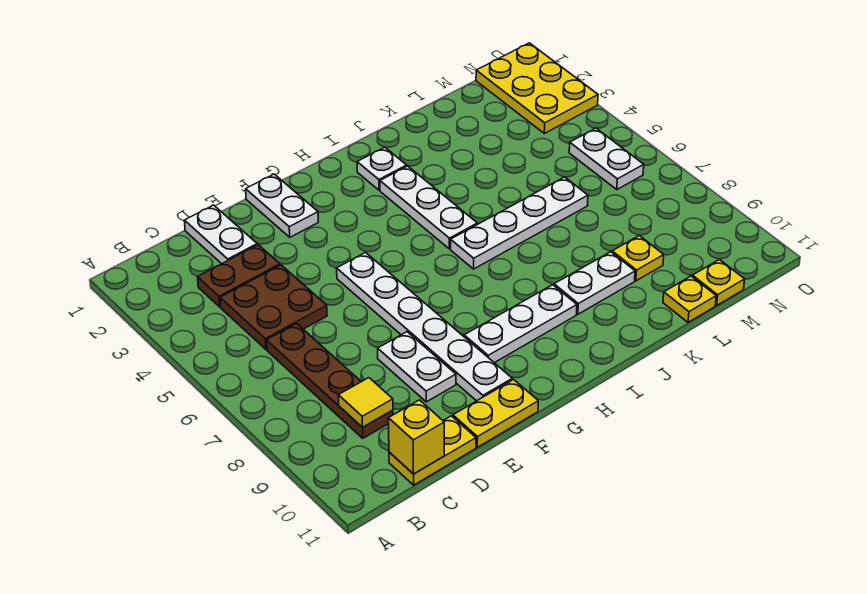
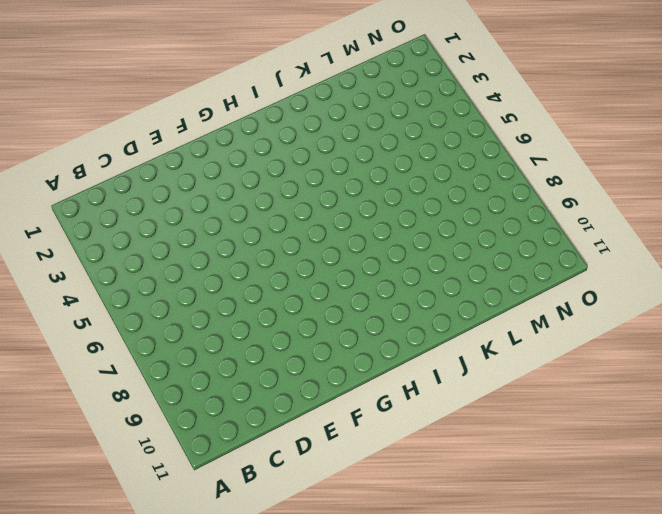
none -> brown 1x2 plate [198,245,280,307]
none -> brown 2x2 plate [220,265,327,349]
none -> brown 1x4 plate [267,324,393,438]

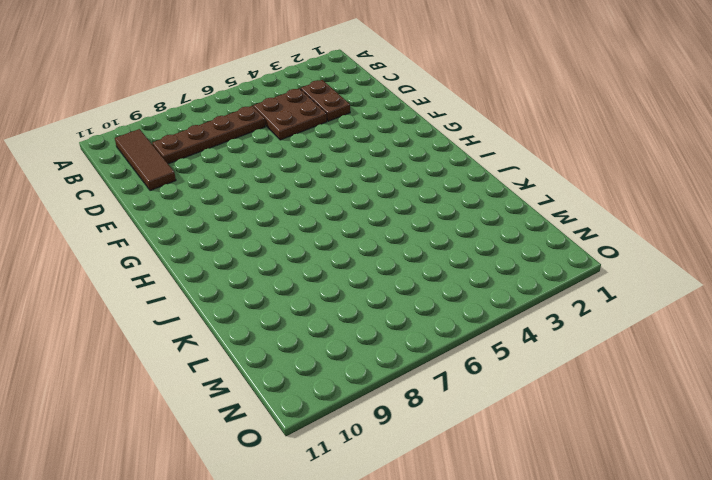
brown 1x3 tile [115,129,176,191] -> none
none -> yellow 1x2 plate [389,416,476,485]
none -> white 1x2 plate [184,205,257,264]
none -> white 1x2 plate [378,332,456,402]

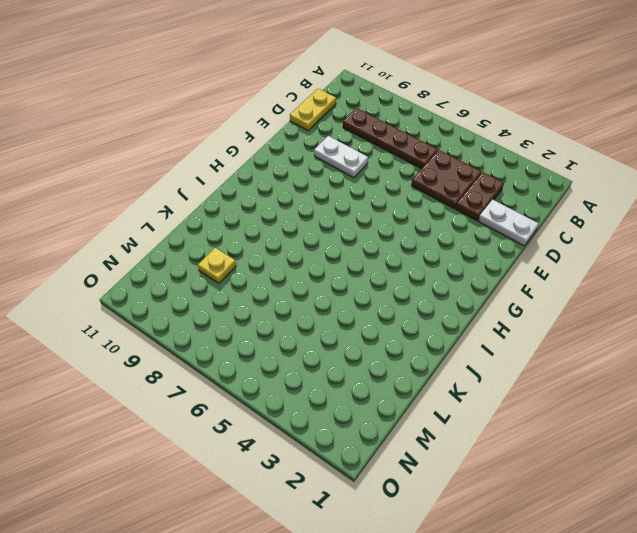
none -> yellow 1x2 plate [453,380,538,447]
none -> white 1x2 plate [246,174,318,237]
none -> white 1x6 plate [337,253,512,401]

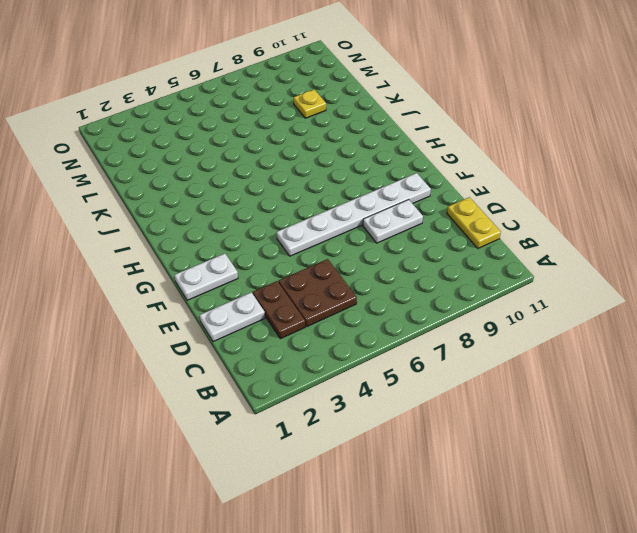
none -> brown 1x4 plate [267,324,393,438]
none -> yellow 1x2 plate [453,380,538,447]
none -> white 1x3 plate [464,285,577,363]

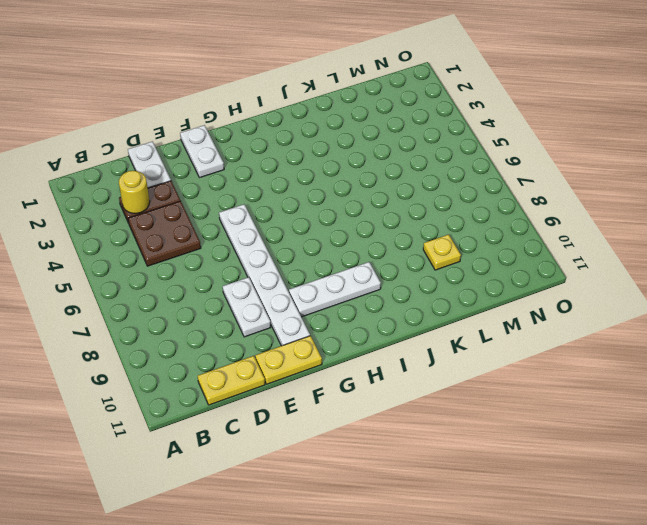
yellow 1x1 round brick [119,171,150,213] -> none
none -> brown 1x4 plate [267,324,393,438]
none -> white 1x1 plate [357,147,407,190]
none -> white 1x3 plate [380,166,477,249]

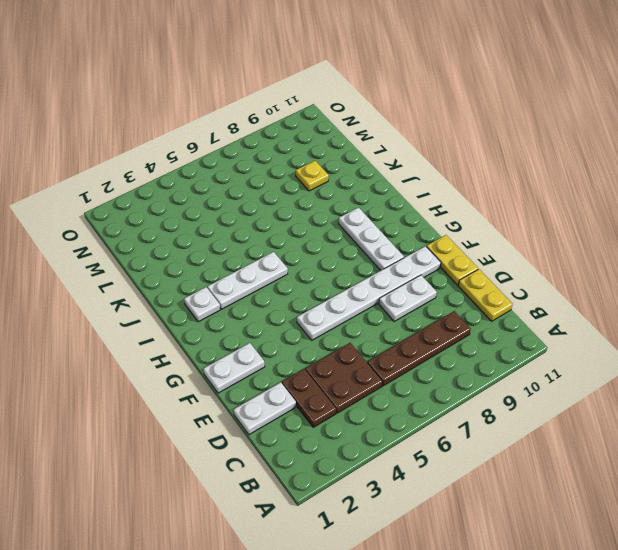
none -> white 1x4 plate [451,177,588,269]
none -> white 1x2 plate [554,252,635,314]
none -> yellow 1x1 plate [663,276,716,322]

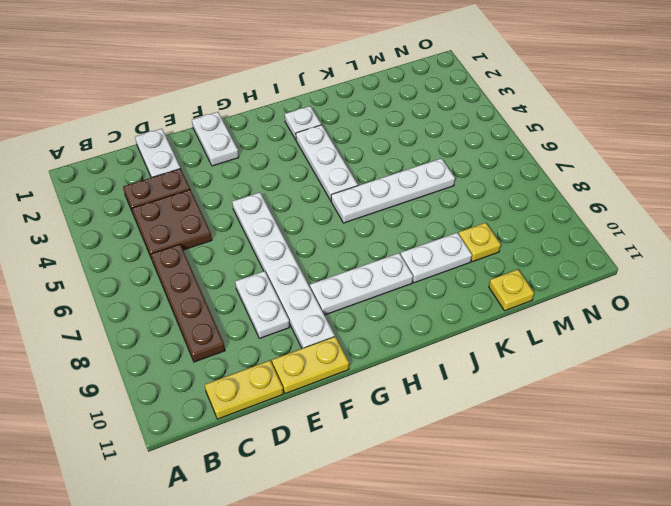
none -> yellow 1x1 plate [692,260,745,305]
none -> yellow 2x3 plate [476,43,598,133]
none -> white 1x2 plate [569,128,644,189]

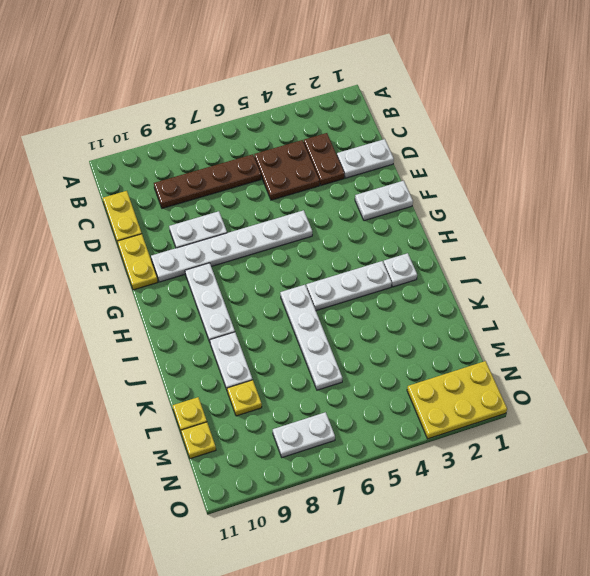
white 1x2 plate [273,412,335,457] -> white 1x2 plate moved to [569,128,644,189]
none -> yellow 1x1 tile [338,378,393,427]
none -> yellow 1x1 brick [388,400,444,474]

